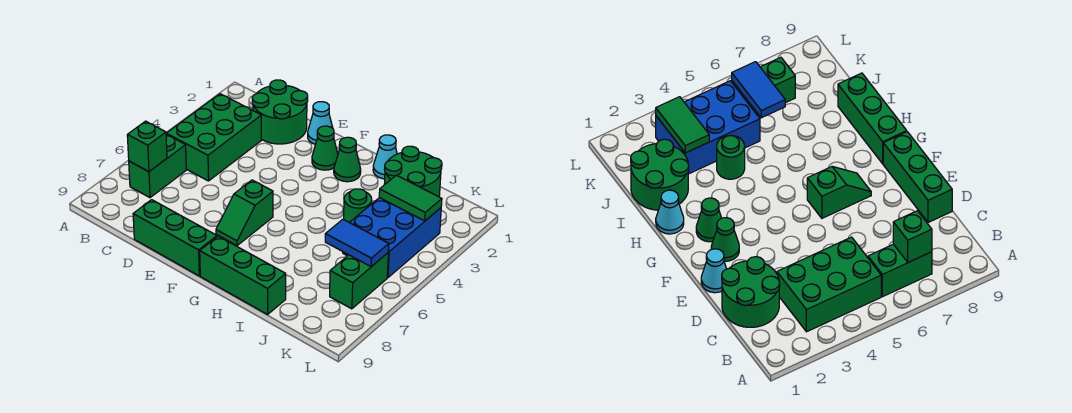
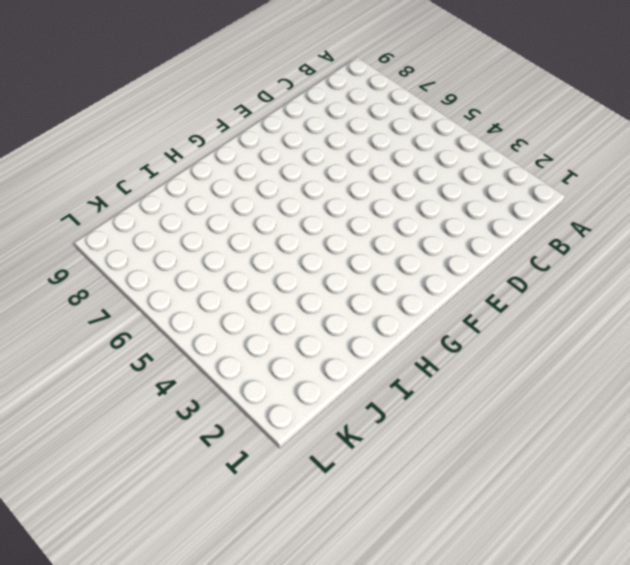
none -> green 2x3 brick [166,94,261,181]
none -> green 1x2 brick [129,134,186,198]
none -> green 2x2 round brick [252,80,308,144]

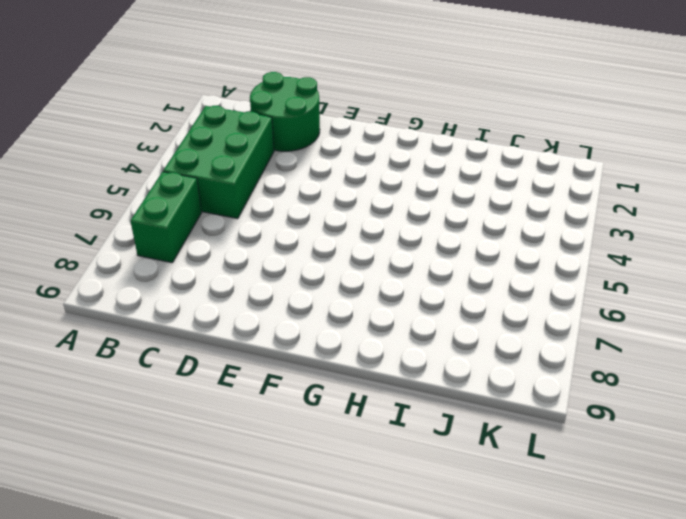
none -> green 1x3 brick [133,200,217,276]
none -> cyan 1x1 cone [308,102,333,144]
none -> green 1x1 cone [312,126,338,170]

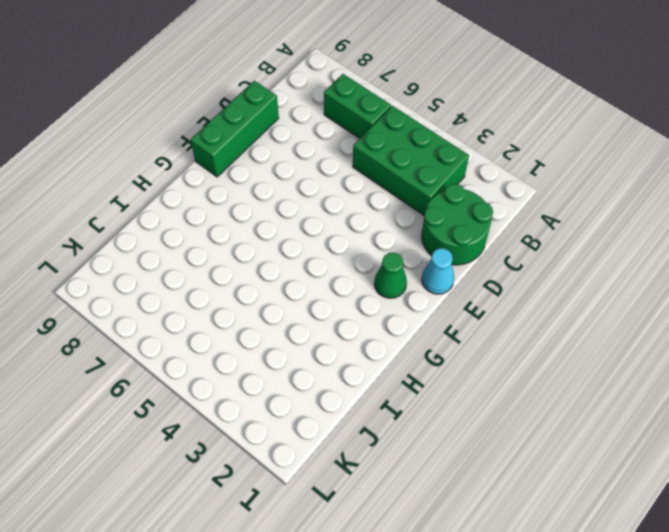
none -> green 1x2 slope [216,180,273,246]
none -> green 1x1 cone [334,137,361,182]
none -> green 1x3 brick [200,236,286,314]

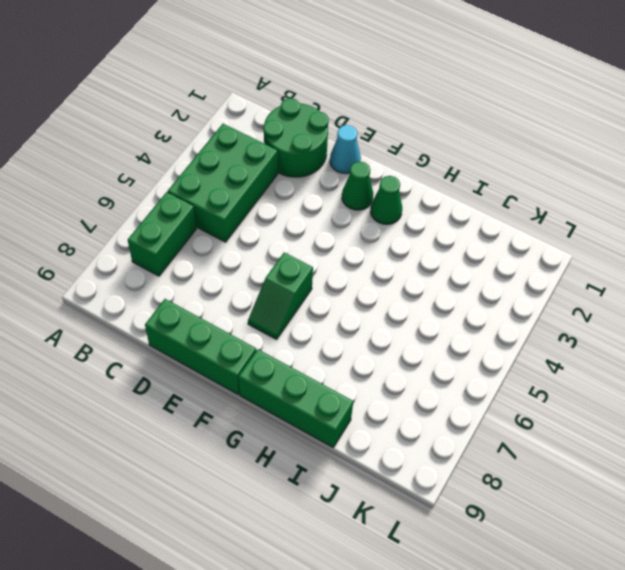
none -> cyan 1x1 cone [373,135,397,179]
none -> green 2x2 round brick [384,146,442,197]
none -> green 1x1 round brick [344,189,372,222]

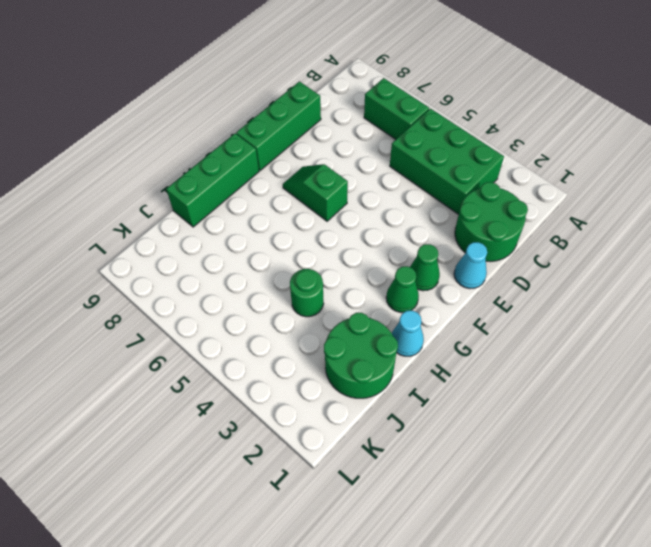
none -> blue 2x3 brick [343,198,441,277]
none -> green 1x2 brick [330,253,388,309]
none -> green 1x1 brick [127,121,167,172]

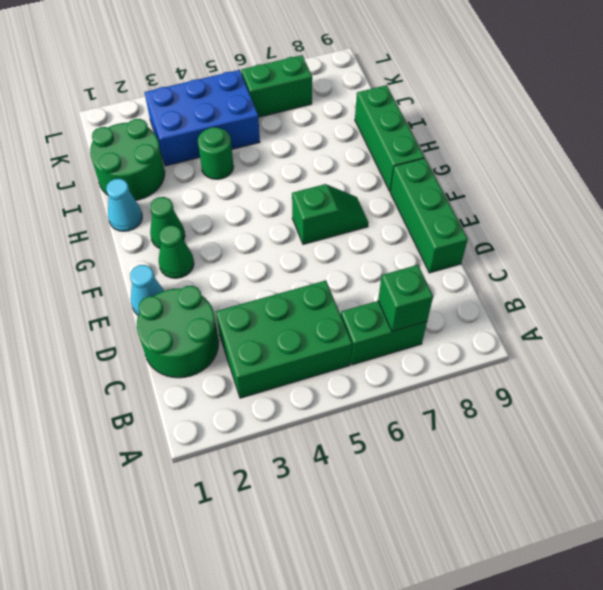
none -> green 1x2 tile [379,175,442,221]
none -> blue 1x2 tile [325,219,389,267]

